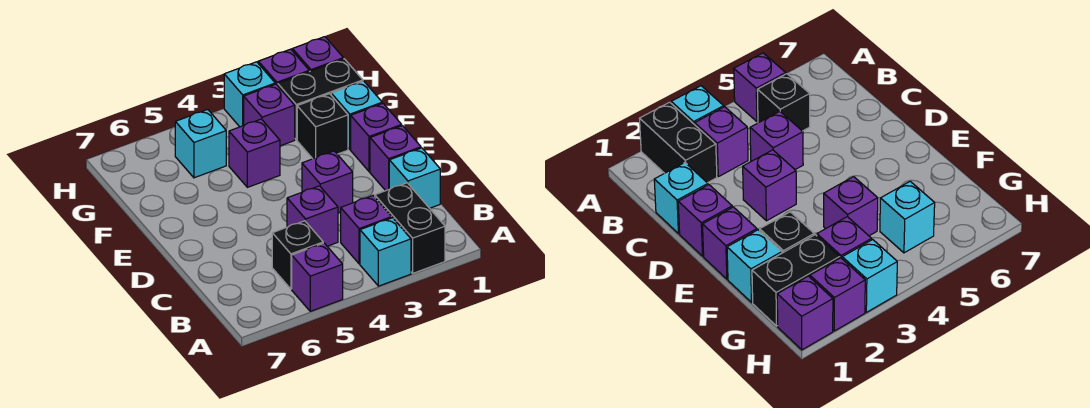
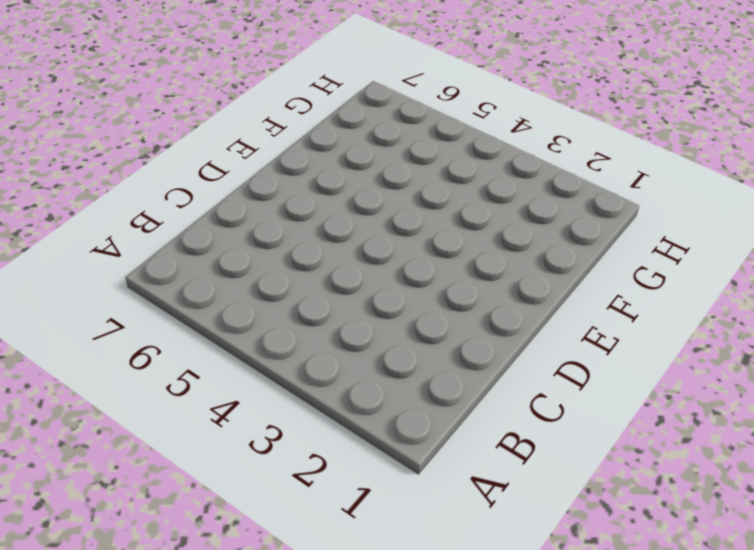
none -> black 1x2 brick [375,183,445,273]
none -> cyan 1x1 brick [360,218,411,286]
none -> purple 1x1 brick [292,243,343,311]

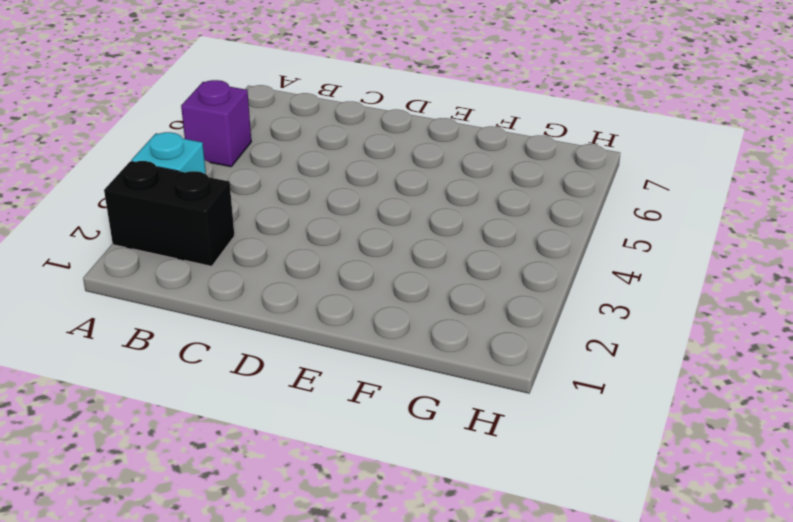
none -> purple 1x1 brick [341,196,392,264]
none -> black 1x1 brick [272,221,323,289]
none -> cyan 1x1 brick [389,148,440,208]

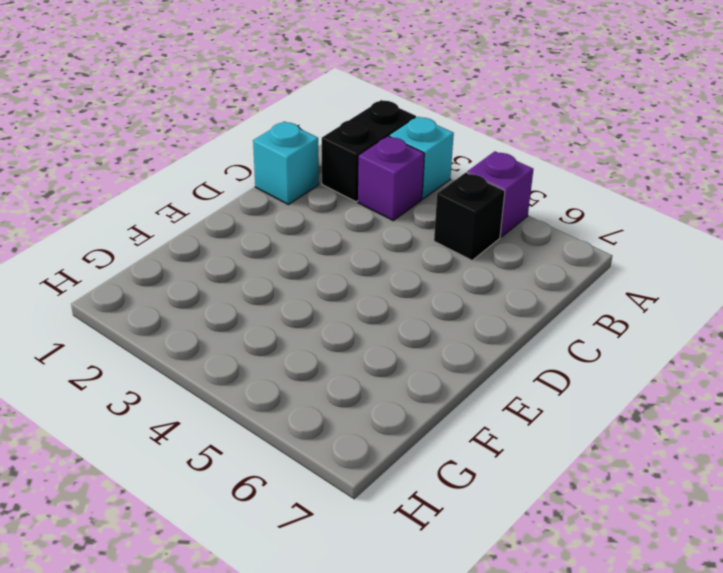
none -> purple 1x1 brick [287,186,338,246]
none -> purple 1x1 brick [370,126,421,191]
none -> purple 1x1 brick [302,151,353,213]

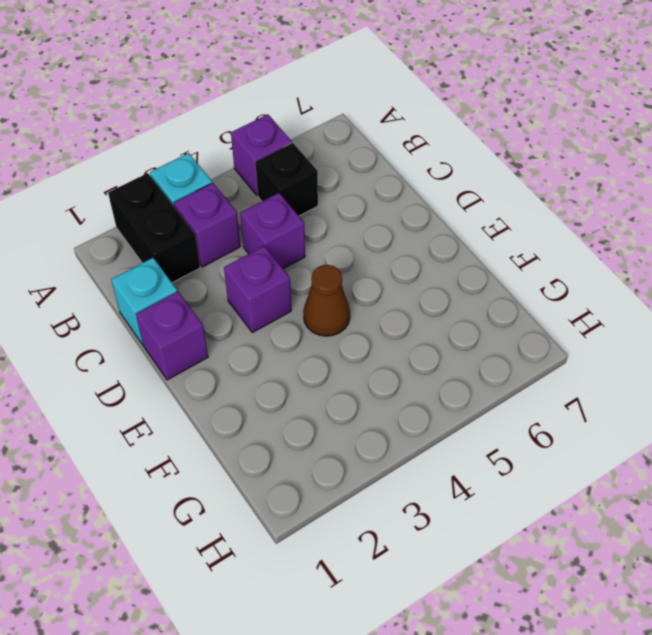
brown 1x1 cone [303,265,350,336] -> none
none -> purple 1x1 brick [351,103,402,172]
none -> cyan 1x1 brick [331,81,382,149]
none -> black 1x1 brick [297,94,348,159]

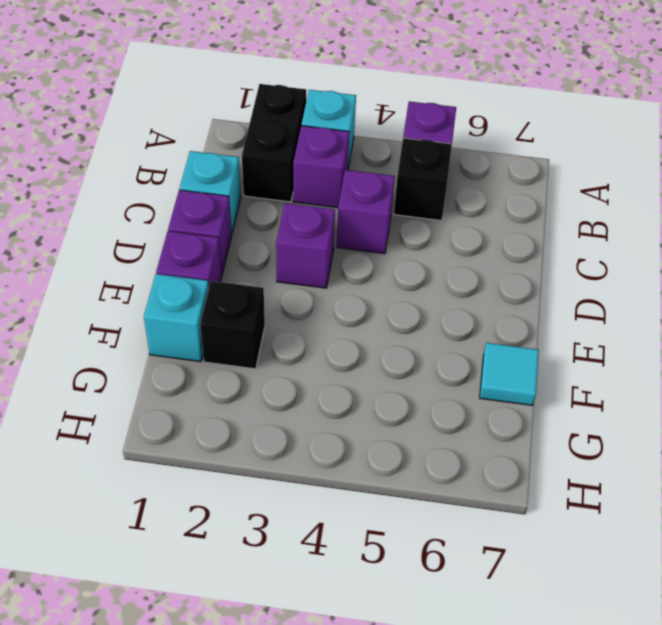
cyan 1x1 tile [480,343,539,405] -> none
none -> purple 1x1 brick [229,119,280,187]
none -> black 1x2 brick [278,59,363,140]
none -> purple 1x1 brick [244,84,295,146]

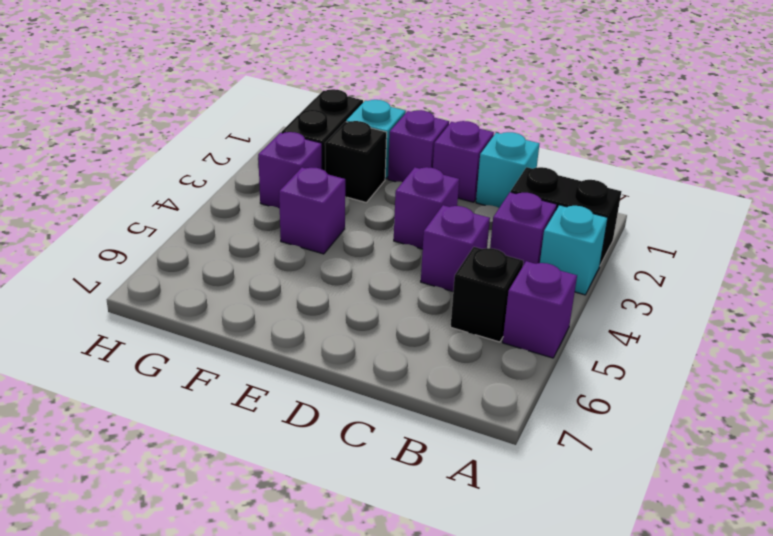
none -> cyan 1x1 brick [175,110,226,178]
none -> purple 1x1 brick [293,37,343,72]
none -> purple 1x1 brick [258,49,309,86]

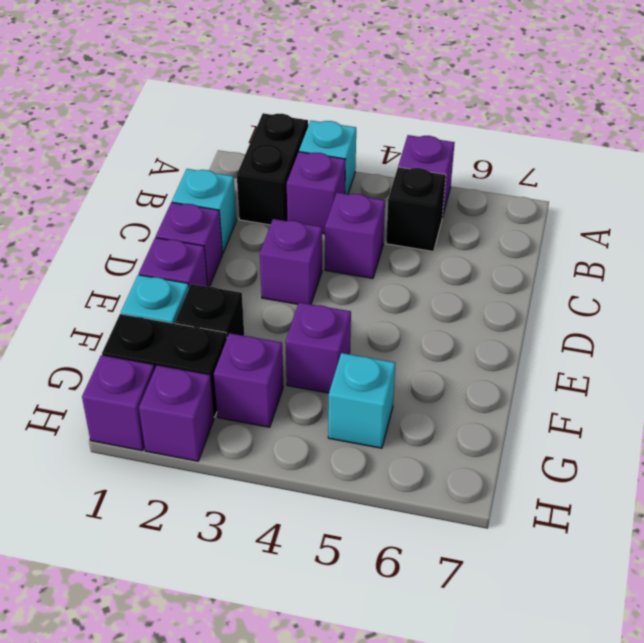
none -> cyan 1x1 brick [224,62,275,127]

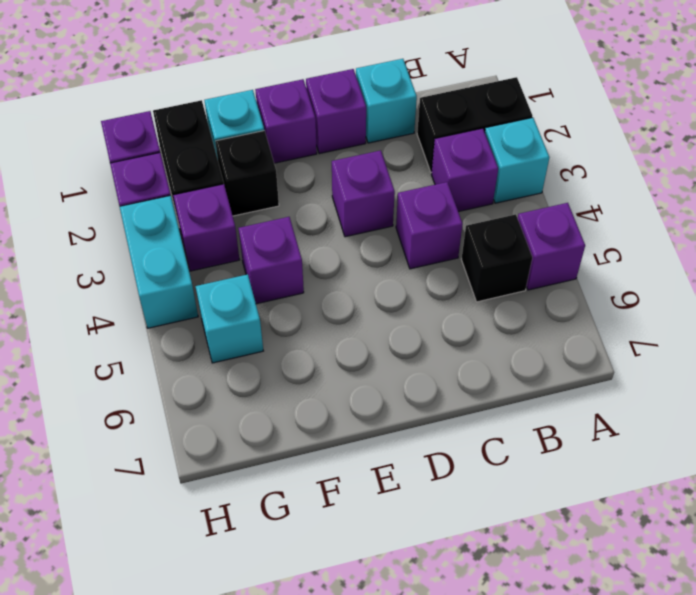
cyan 1x2 brick [120,196,198,328] -> cyan 1x1 brick [224,62,275,127]

